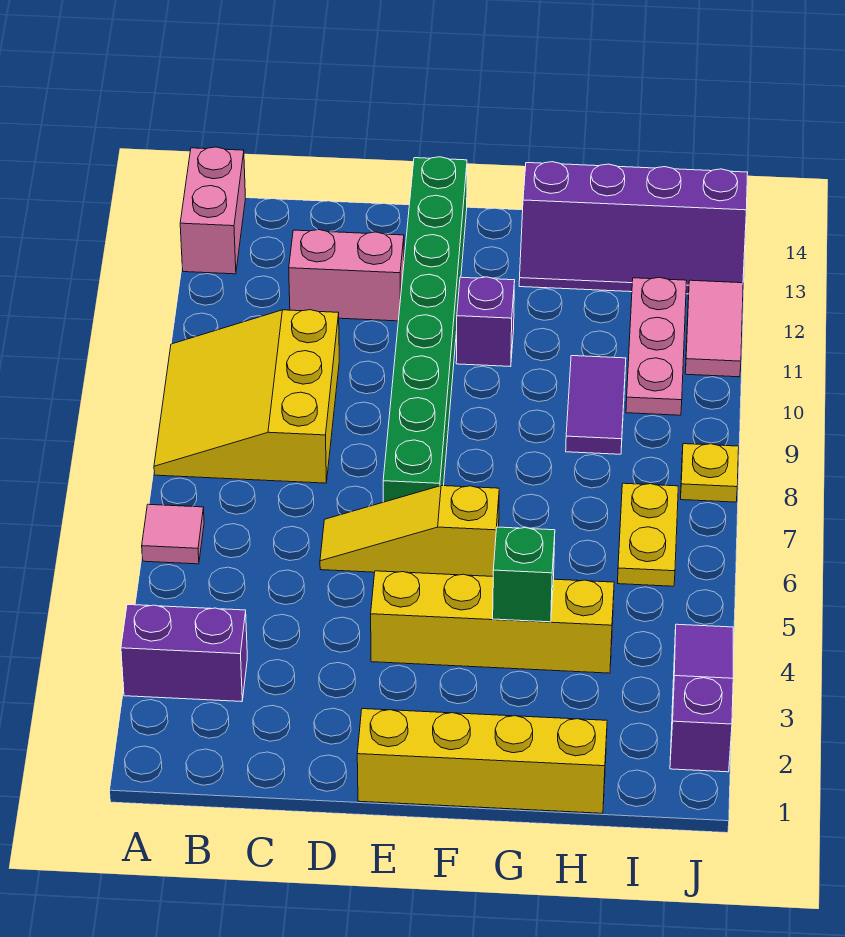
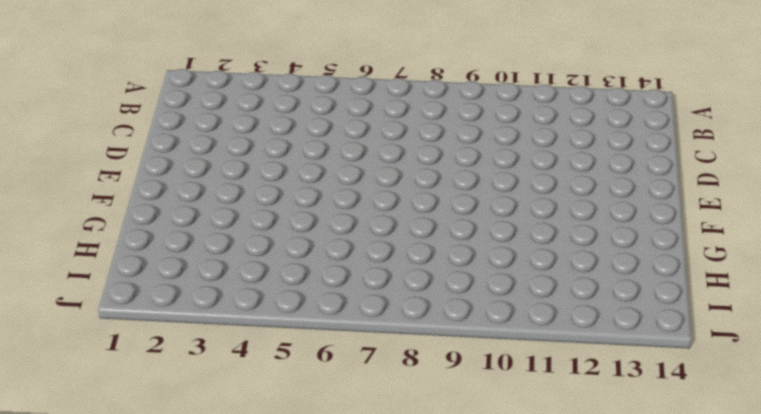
none -> purple 1x2 brick [121,605,247,702]
none -> pink 1x1 tile [142,504,204,564]
none -> yellow 3x3 slope [154,310,339,483]

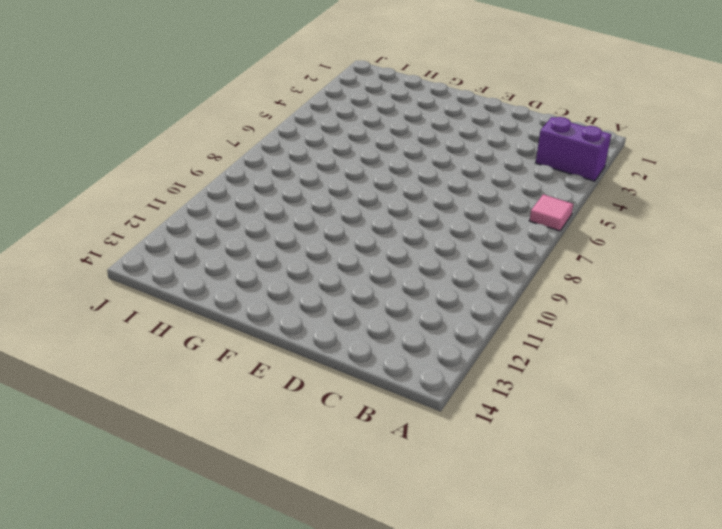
none -> yellow 3x3 slope [154,310,339,483]
none -> pink 1x2 brick [180,147,246,274]
none -> pink 1x2 brick [289,230,404,321]

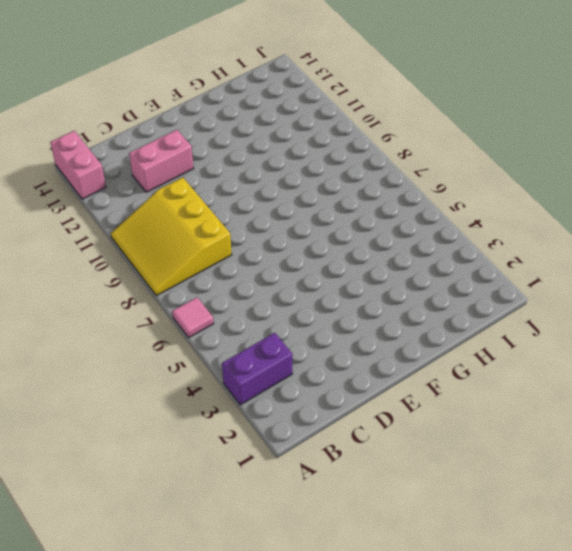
none -> yellow 1x3 slope [320,486,499,576]
none -> yellow 1x4 brick [357,709,607,813]
none -> yellow 1x4 brick [371,571,614,673]

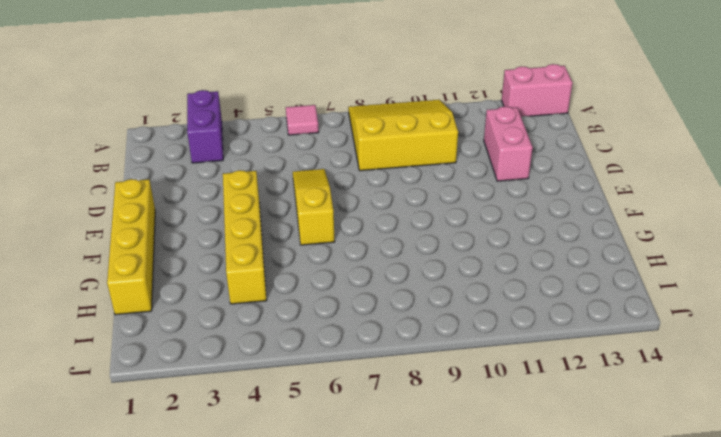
none -> green 1x8 brick [383,157,467,502]
none -> purple 1x1 brick [456,277,515,367]
none -> purple 2x4 slope [519,162,748,294]

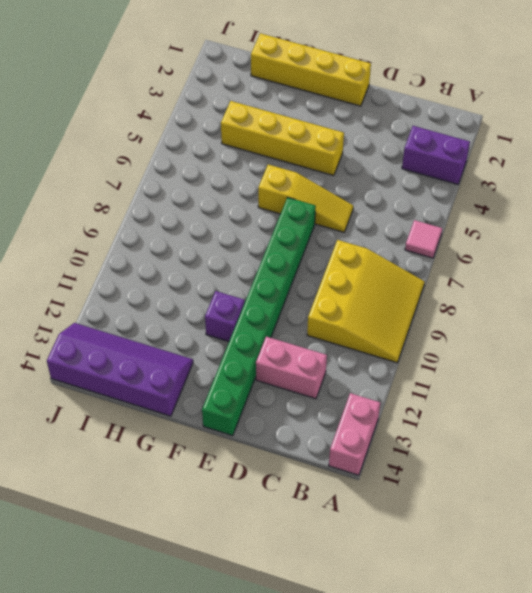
none -> purple 1x2 tile [566,356,626,454]
none -> yellow 1x2 plate [618,483,678,586]
none -> pink 1x3 plate [626,277,687,415]

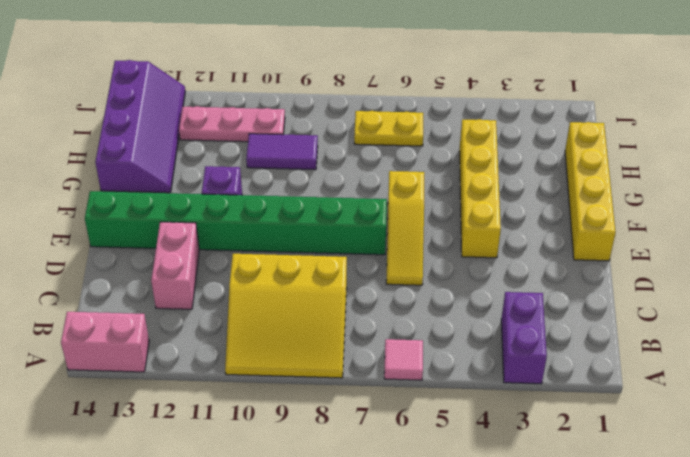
none -> purple 1x3 slope [670,624,733,772]
none -> yellow 1x1 plate [681,444,739,502]
none -> pink 1x2 tile [685,280,743,377]

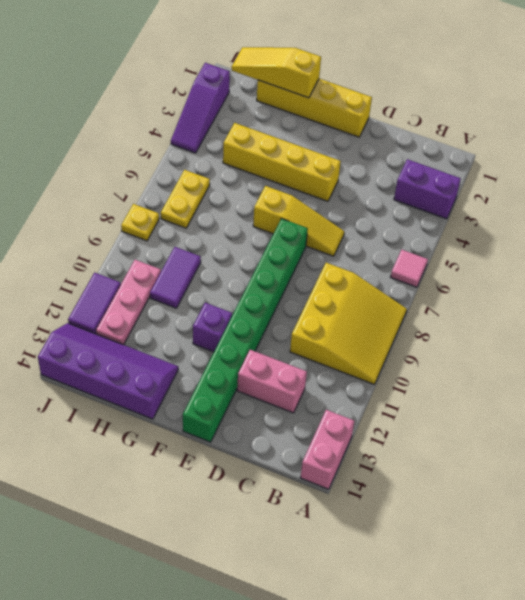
yellow 1x3 slope [232,47,321,98] -> none
purple 1x2 tile [68,273,121,334] -> pink 1x2 tile [685,280,743,377]
none -> green 1x1 brick [493,527,555,622]

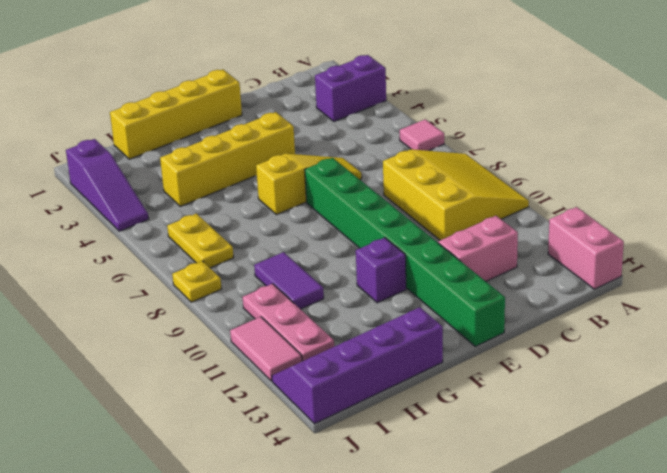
none -> green 1x1 brick [493,527,555,622]

